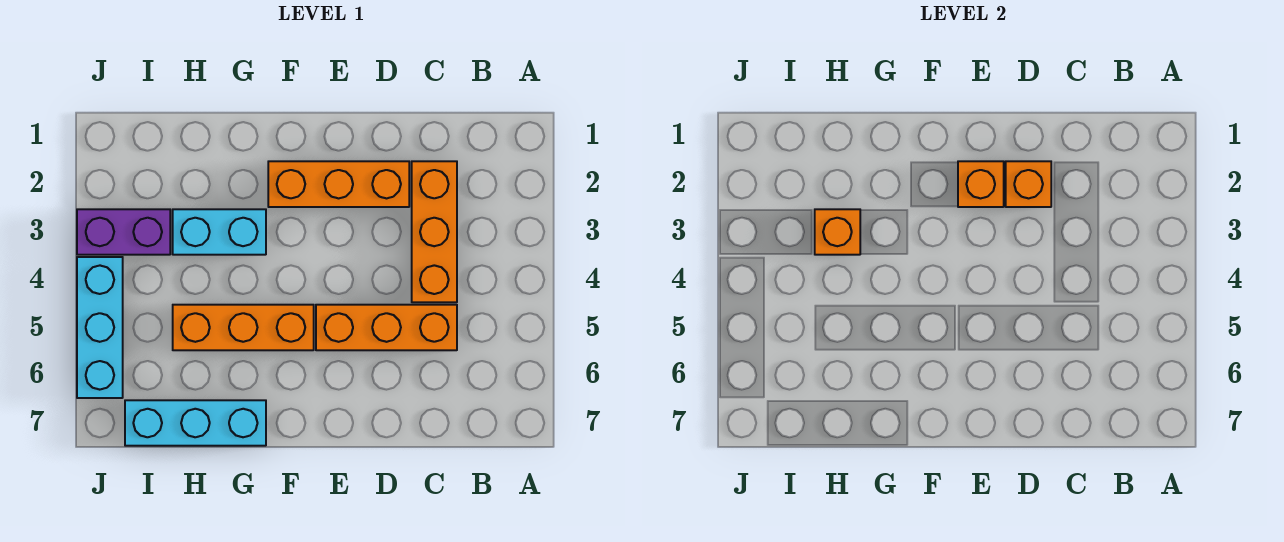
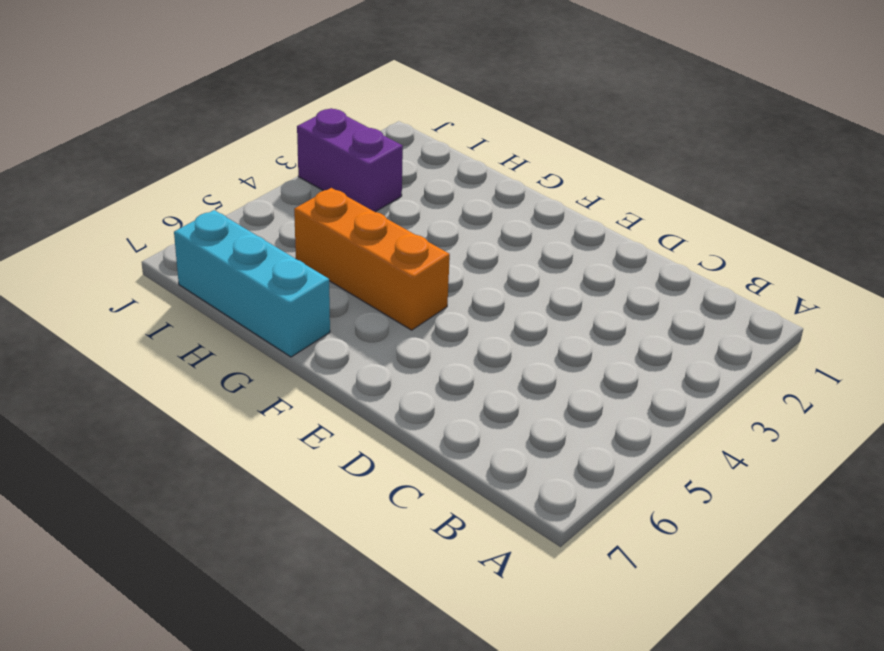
none -> orange 1x3 brick [412,161,457,302]
none -> orange 1x3 brick [316,305,457,350]

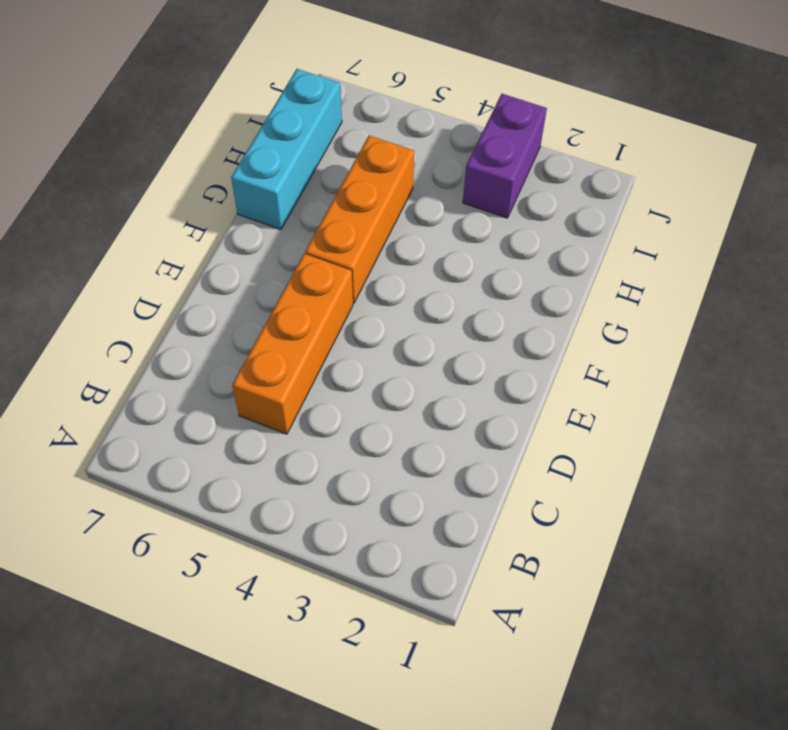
none -> orange 1x3 brick [412,161,457,302]
none -> orange 1x3 brick [268,161,409,207]

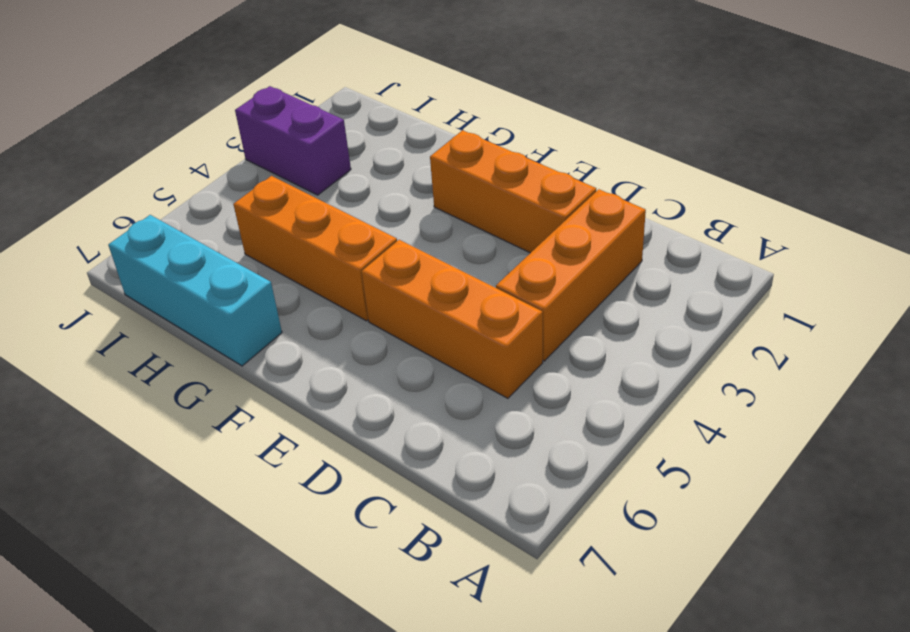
none -> cyan 1x2 brick [173,209,266,255]
none -> cyan 1x3 brick [77,257,123,398]

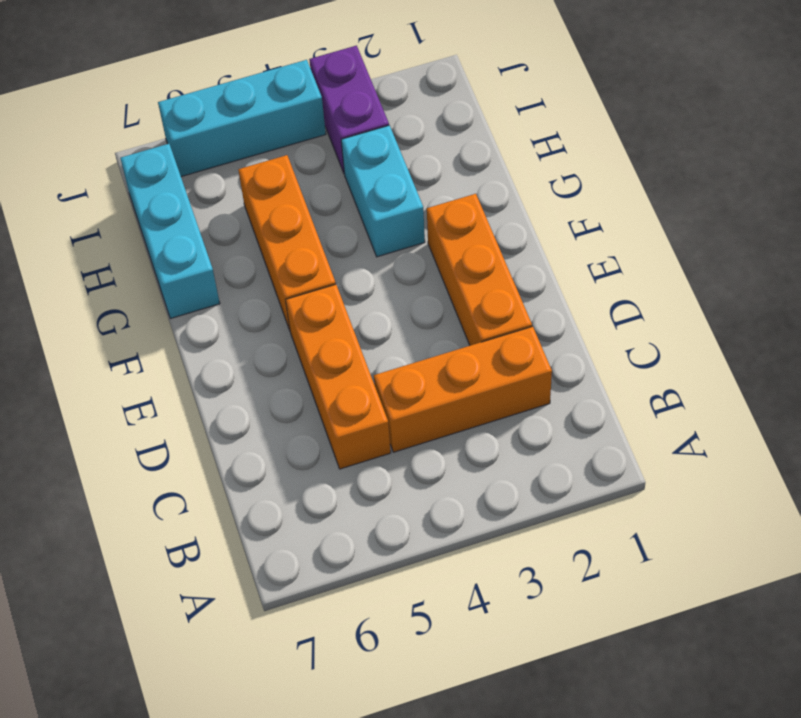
none -> orange 1x1 brick [1006,161,1051,207]
none -> orange 1x1 brick [958,161,1004,207]

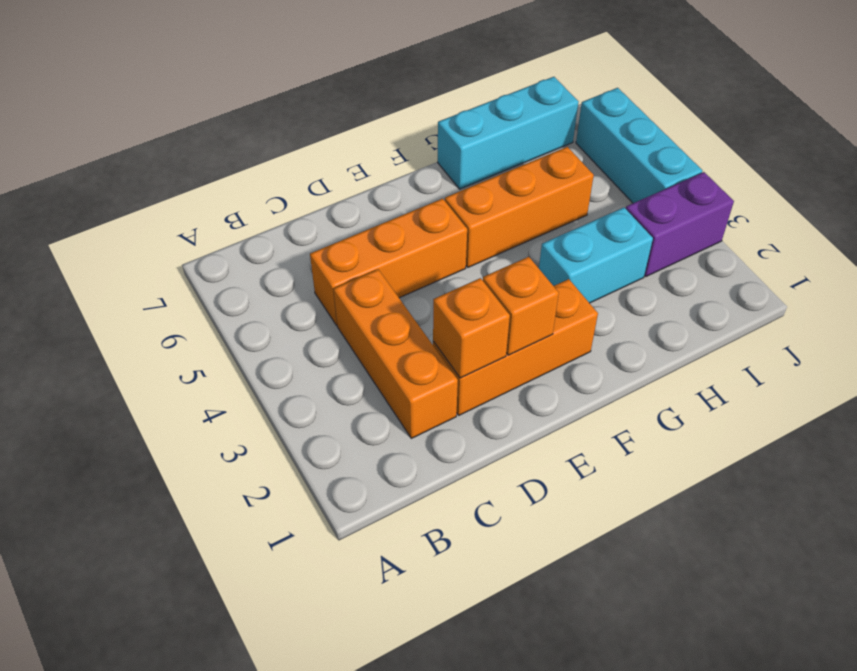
none -> orange 1x1 brick [815,209,860,255]

